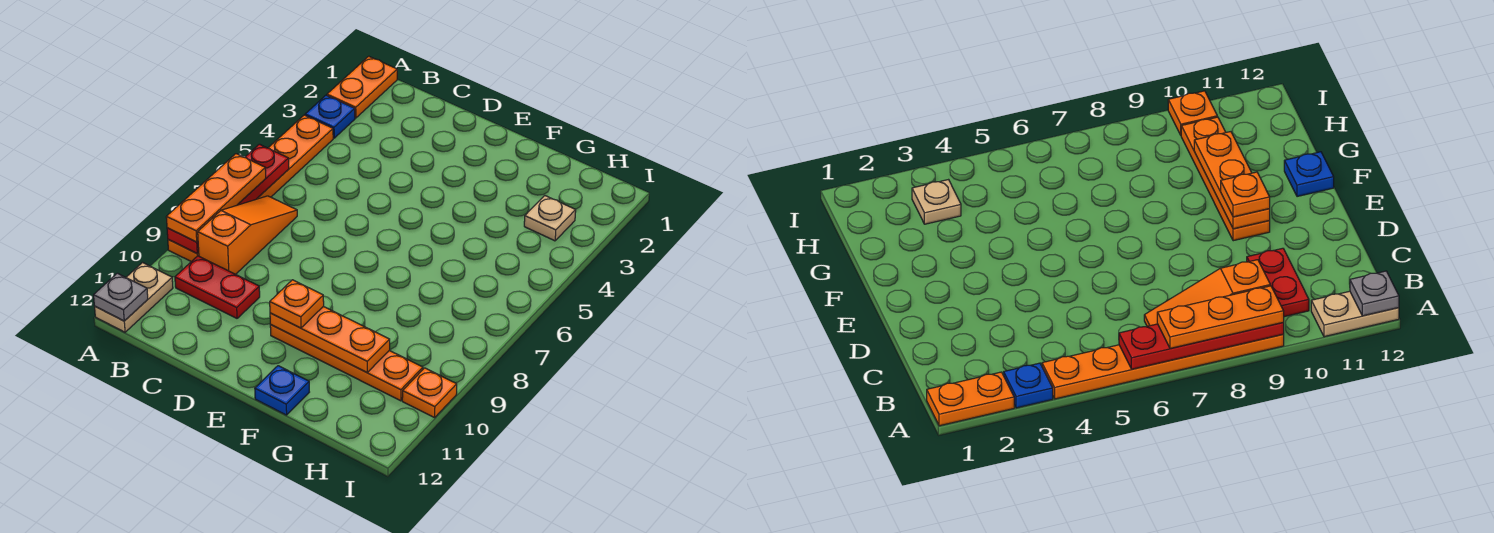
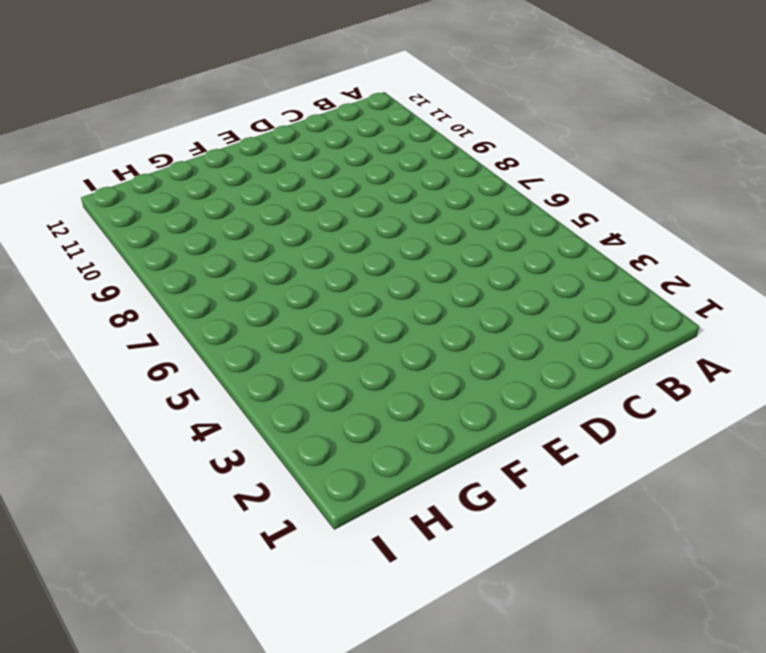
none -> orange 1x2 plate [327,56,397,118]
none -> blue 1x1 plate [305,95,355,138]
none -> orange 1x6 plate [168,115,333,262]

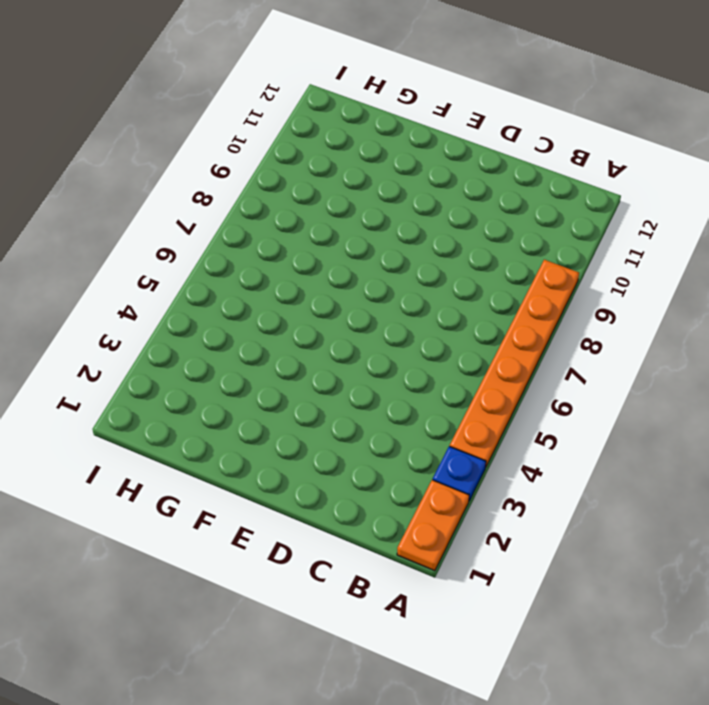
none -> tan 1x2 plate [95,263,173,332]
none -> orange 1x3 slope [198,196,297,274]
none -> red 1x2 plate [175,256,260,318]

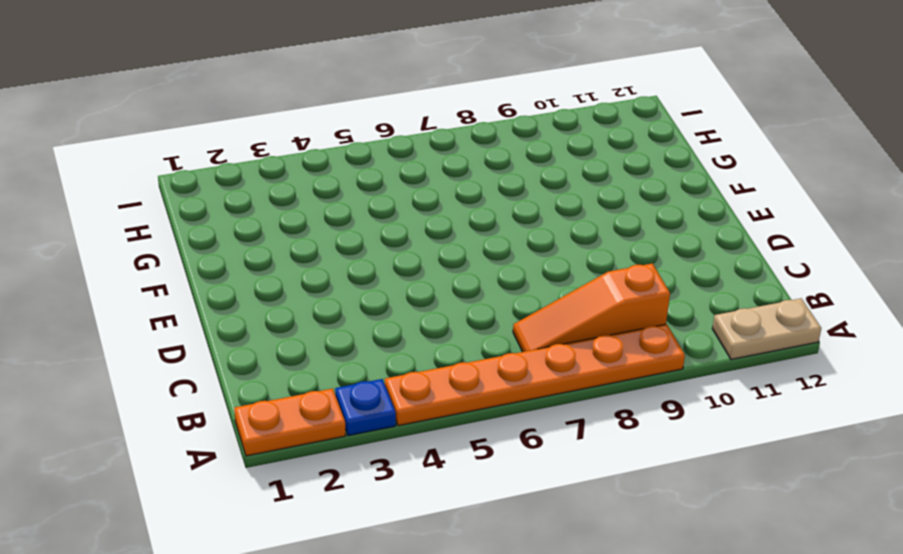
none -> red 1x2 plate [175,256,260,318]
none -> orange 1x4 plate [270,325,423,401]
none -> blue 1x1 plate [255,366,309,415]

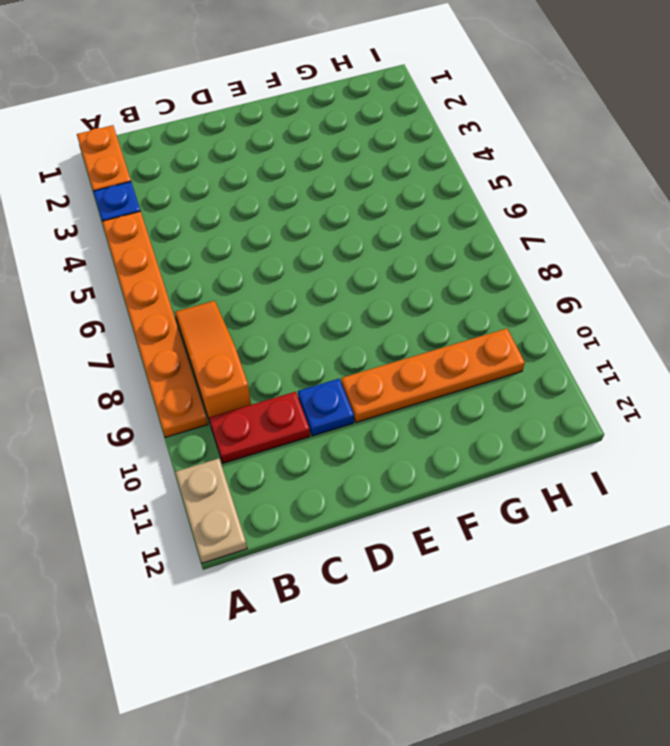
blue 1x1 plate [298,379,354,436] -> blue 1x1 plate moved to [255,366,309,415]
none -> tan 1x1 plate [524,196,576,241]
none -> orange 1x1 plate [402,368,457,418]
none -> red 1x4 plate [167,144,289,253]

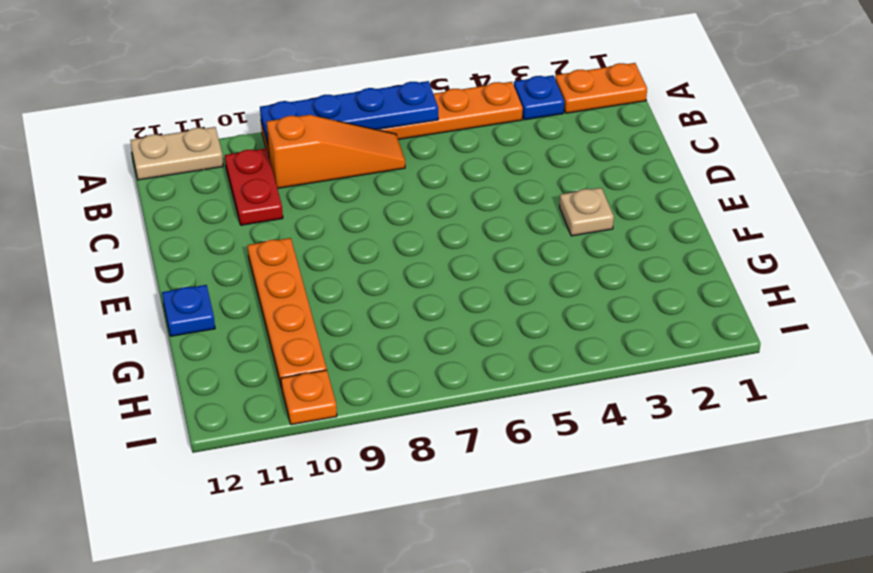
blue 1x4 plate [260,81,438,144] -> red 1x4 plate [167,144,289,253]
tan 1x1 plate [560,188,614,236] -> tan 1x1 plate moved to [524,196,576,241]
none -> grey 1x1 plate [94,273,148,321]
none -> orange 1x3 plate [270,307,390,372]
none -> orange 1x3 plate [166,154,266,242]

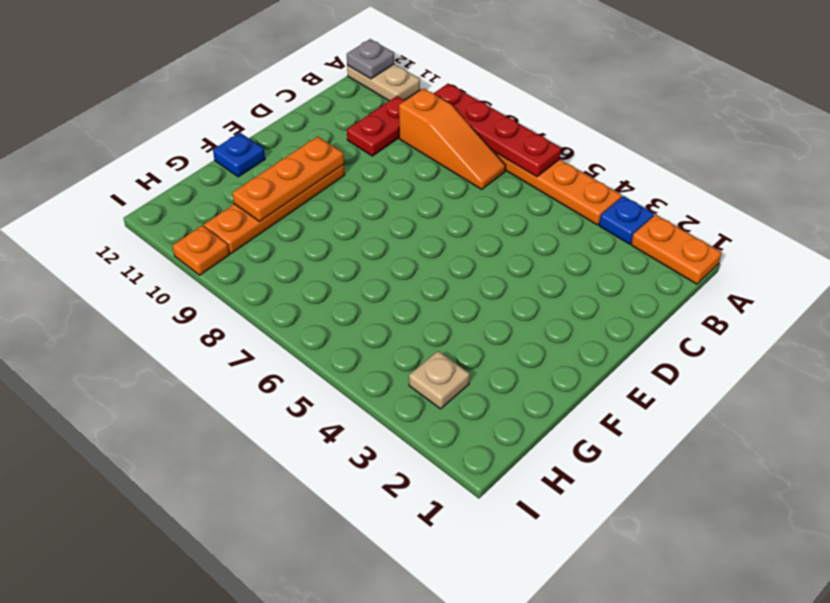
none -> orange 1x3 plate [166,154,266,242]
none -> orange 1x1 plate [270,280,324,328]

